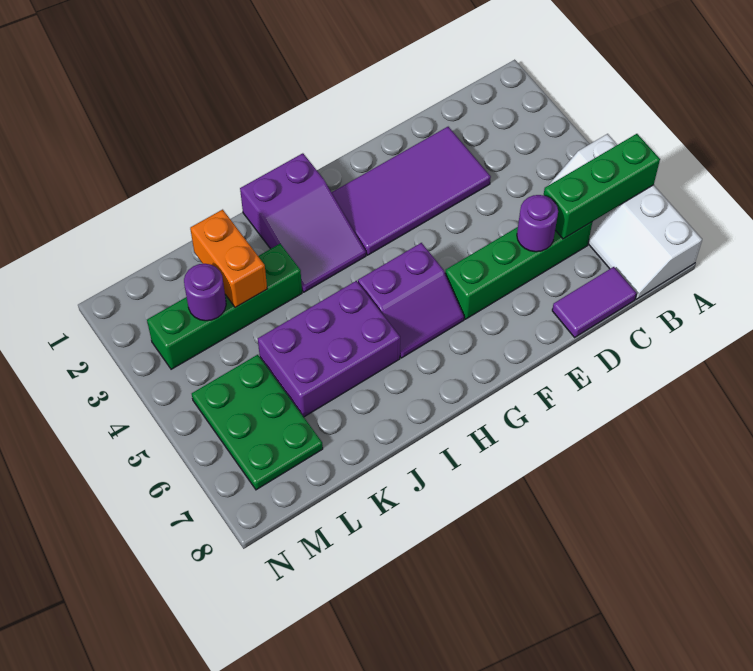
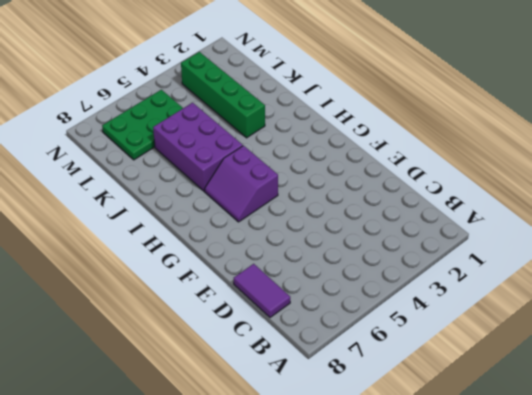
none -> white 2x4 slope [549,134,702,299]
none -> green 1x4 brick [445,222,592,319]
none -> purple 2x4 tile [332,127,491,255]

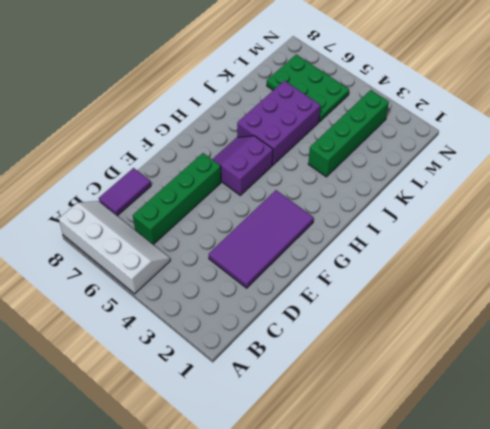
none -> purple 2x3 slope [240,153,366,292]
none -> green 1x3 brick [543,134,660,239]
none -> purple 1x1 round brick [517,195,558,252]

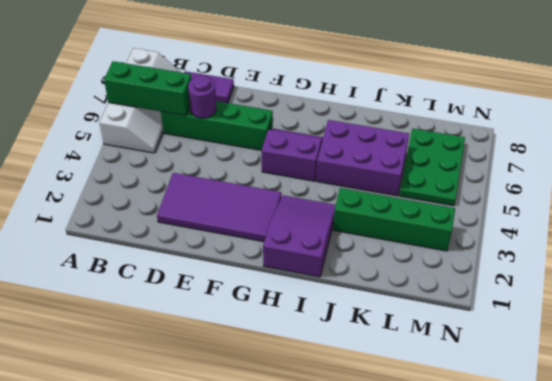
none -> orange 1x2 brick [190,210,267,308]
none -> purple 1x1 round brick [184,264,226,321]

